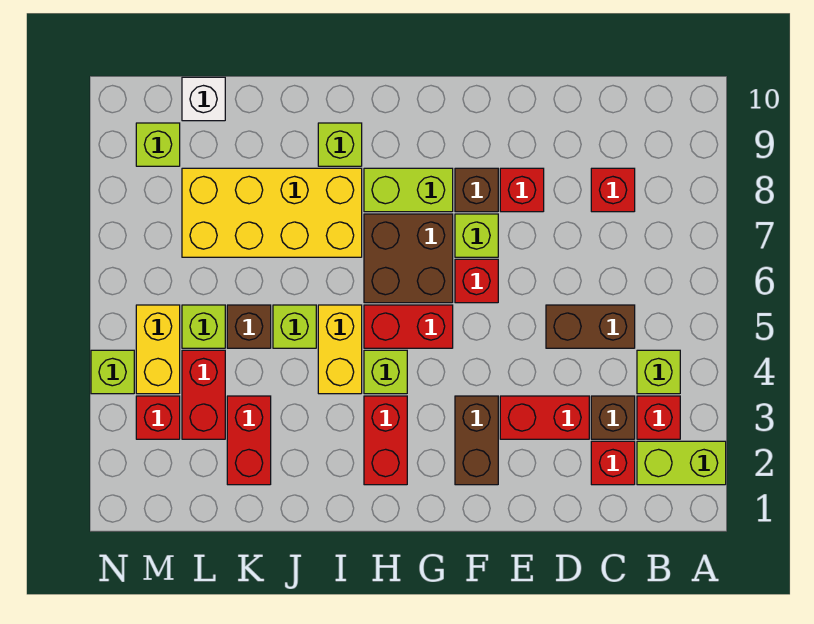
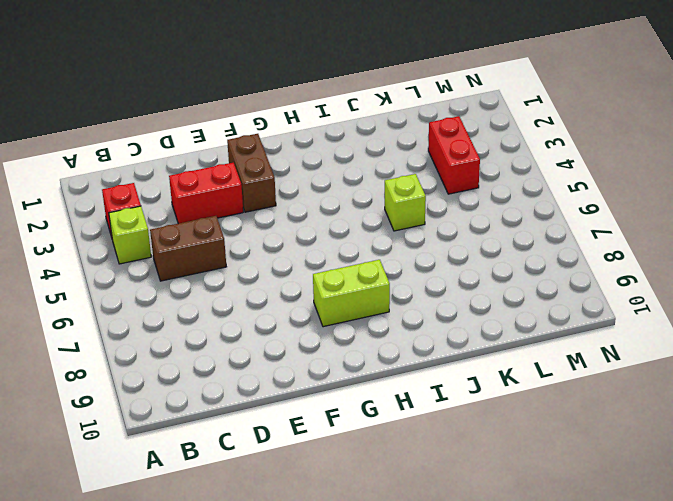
none -> lime 1x2 brick [637,441,726,485]
none -> red 1x1 brick [591,441,635,485]
none -> brown 1x1 brick [591,396,635,439]
none -> red 1x1 brick [591,168,635,212]

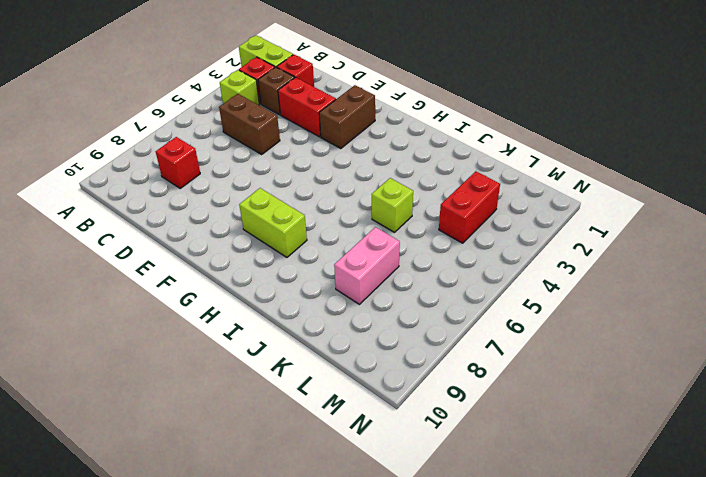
pink 1x2 brick [334,227,400,304] -> yellow 2x4 brick [182,168,362,257]
none -> red 1x1 brick [500,168,544,212]
none -> red 1x1 brick [455,259,498,303]
none -> lime 1x1 brick [455,214,498,257]
none -> brown 1x1 brick [455,168,498,212]

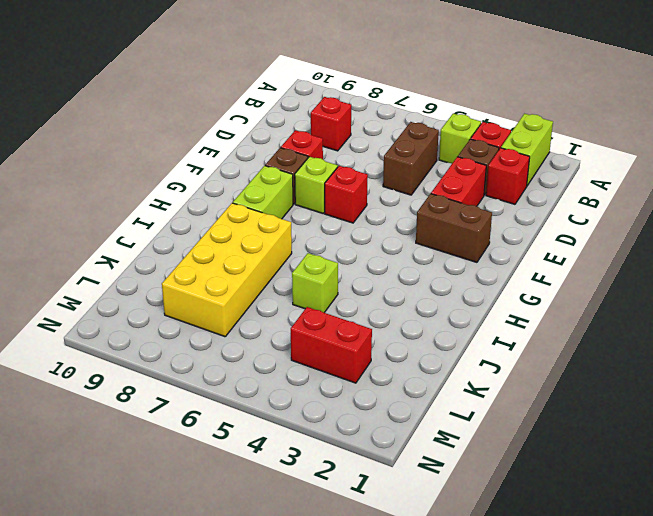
none -> red 1x2 brick [364,305,453,348]
none -> brown 2x2 brick [364,214,453,303]
none -> red 1x2 brick [364,396,407,485]
none -> lime 1x1 brick [364,350,407,394]

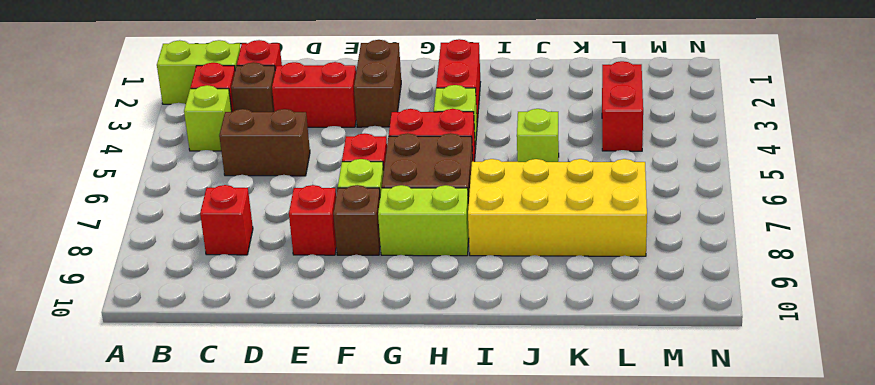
none -> yellow 1x2 brick [318,305,362,394]
none -> lime 1x1 brick [318,123,362,166]
none -> red 1x2 brick [227,396,271,485]
none -> brown 1x1 brick [227,305,271,348]

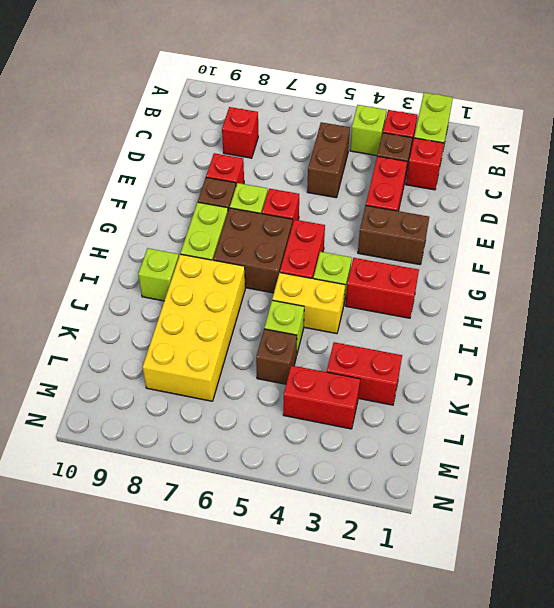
none -> lime 1x1 brick [182,305,225,348]
none -> white 1x1 brick [182,77,225,121]
none -> red 1x1 brick [136,396,180,439]
none -> yellow 1x2 brick [136,305,180,394]

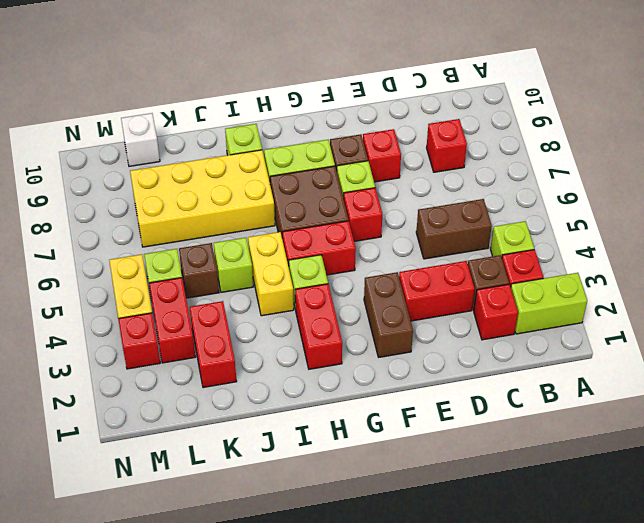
none -> lime 1x1 brick [136,123,180,166]
none -> lime 1x1 brick [91,350,134,394]

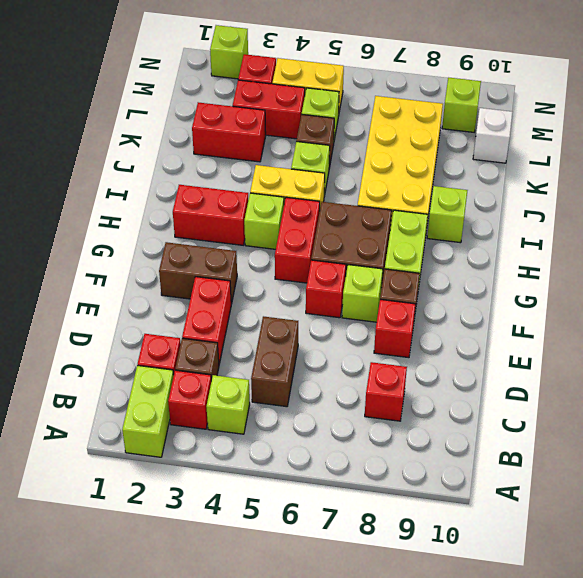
lime 1x1 brick [210,25,248,79] -> lime 1x1 brick moved to [91,350,134,394]

